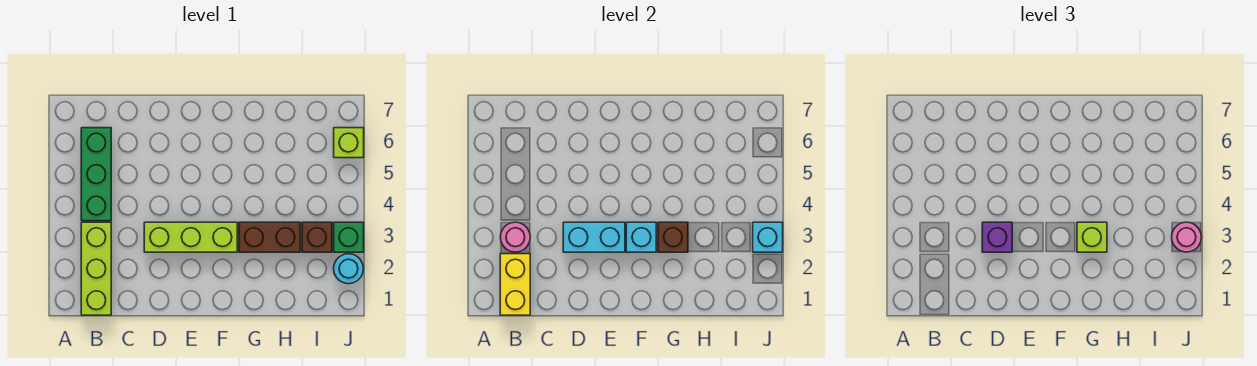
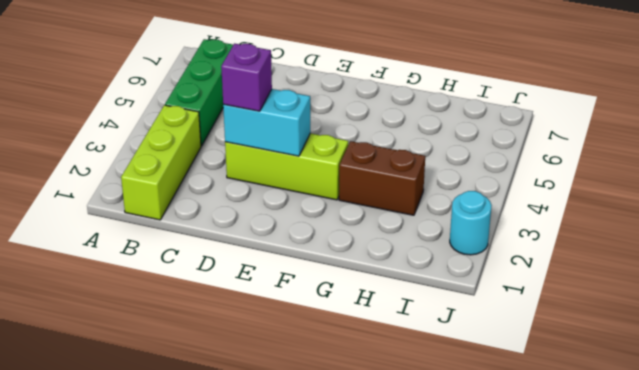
none -> brown 1x1 brick [302,222,332,252]
none -> green 1x1 brick [334,222,364,252]
none -> lime 1x1 brick [334,128,364,158]

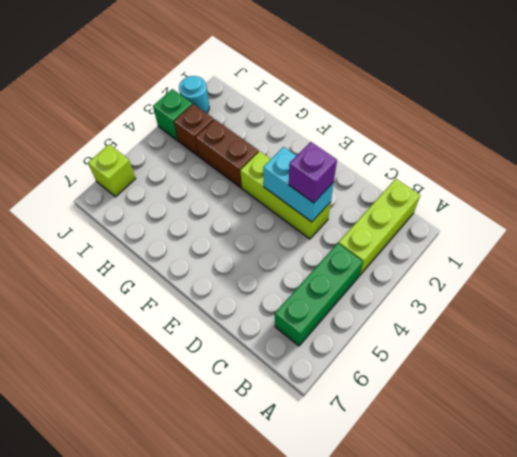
none -> yellow 1x2 brick [500,254,530,315]
none -> pink 1x1 round brick [500,222,530,252]
none -> cyan 1x1 brick [626,222,656,252]

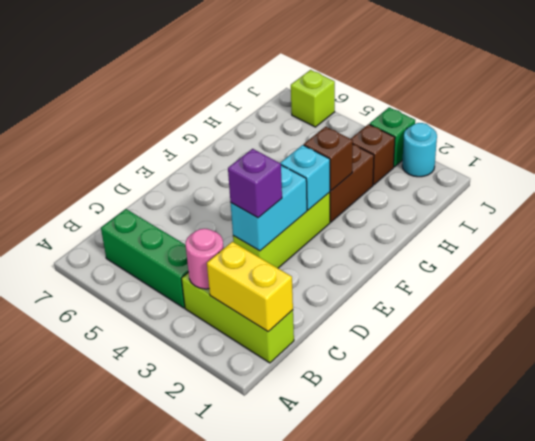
none -> cyan 1x1 brick [753,222,783,252]
none -> lime 1x1 brick [1077,222,1107,252]
none -> pink 1x1 round brick [1172,222,1201,252]

